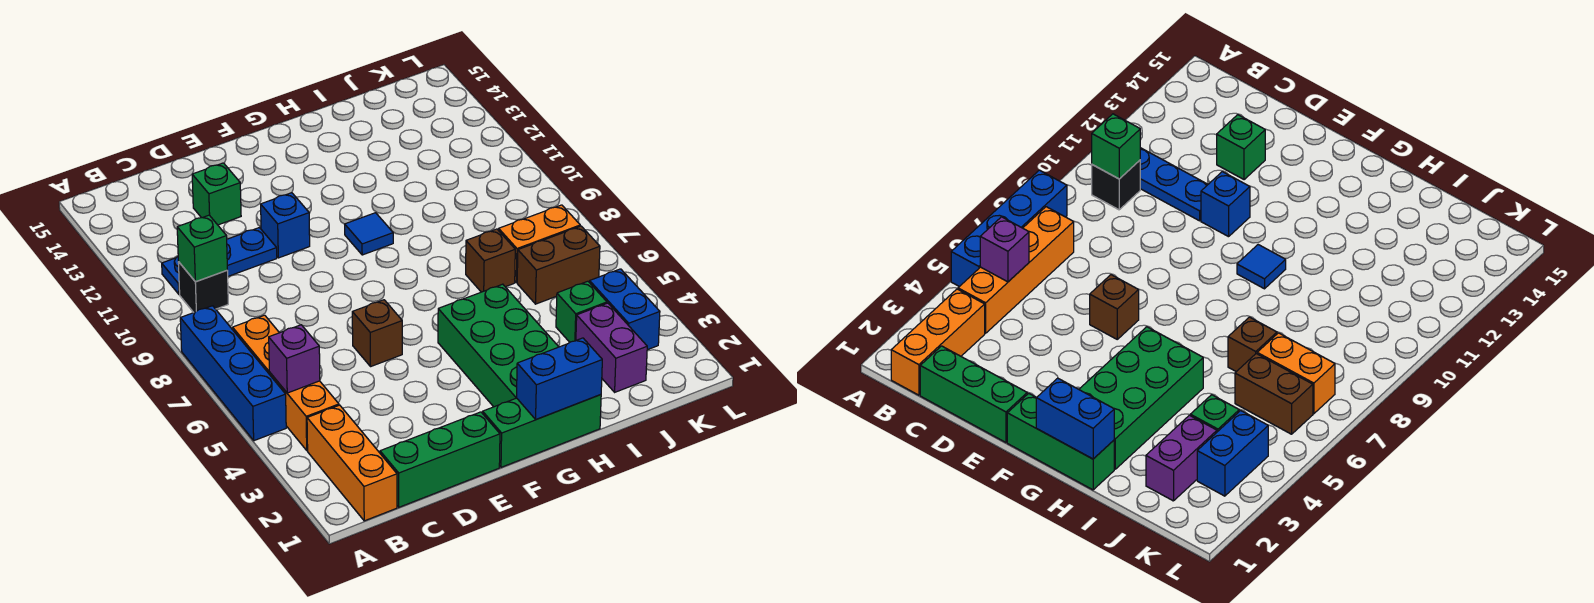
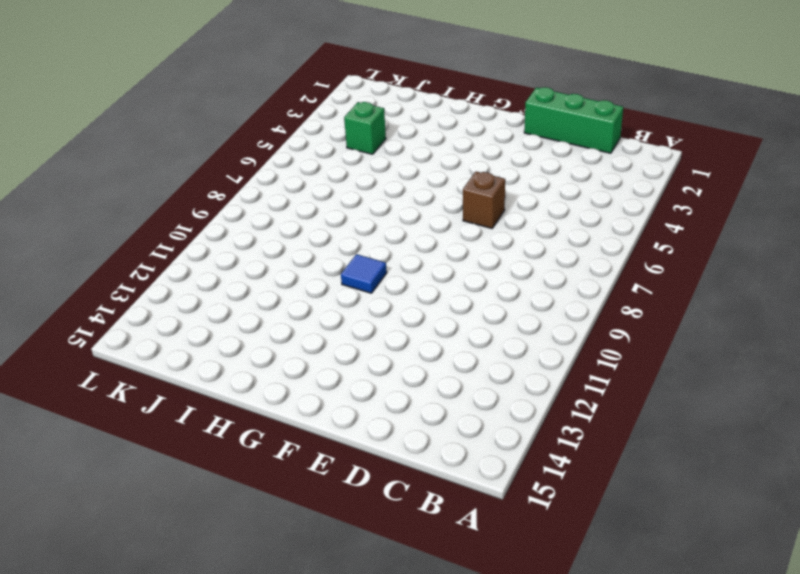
none -> blue 1x4 brick [180,306,286,441]
none -> orange 1x3 brick [307,405,397,521]
none -> orange 1x4 brick [233,315,339,450]

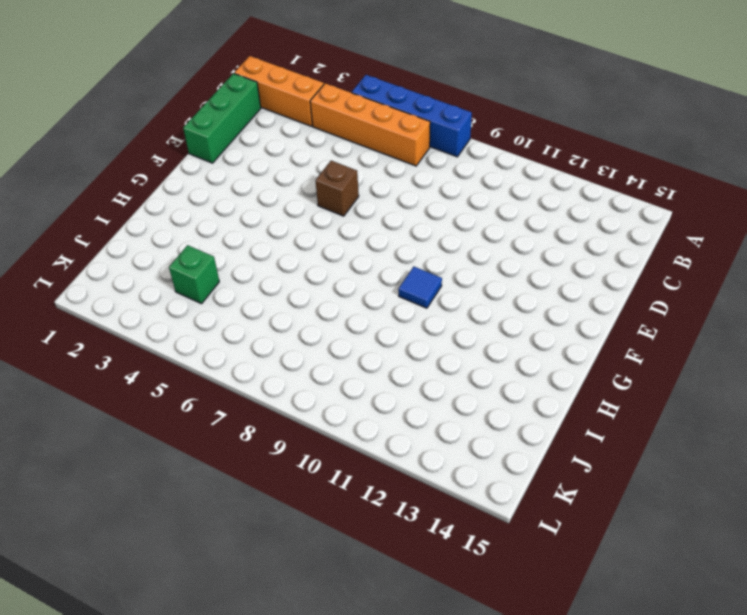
none -> black 1x1 brick [178,262,228,312]
none -> blue 1x3 plate [162,228,277,294]
none -> green 1x1 brick [192,163,241,225]

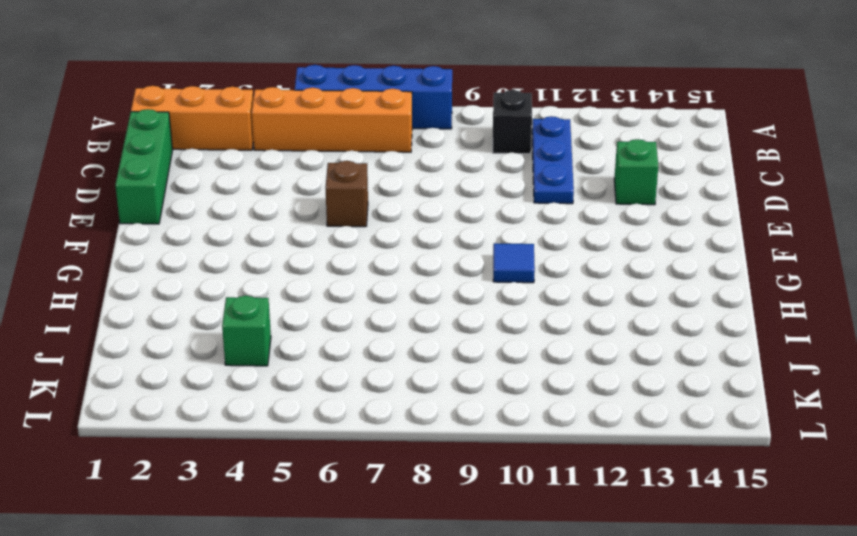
none -> blue 1x1 brick [261,193,310,258]
none -> green 1x3 brick [483,395,601,467]
none -> green 2x4 brick [438,284,558,407]

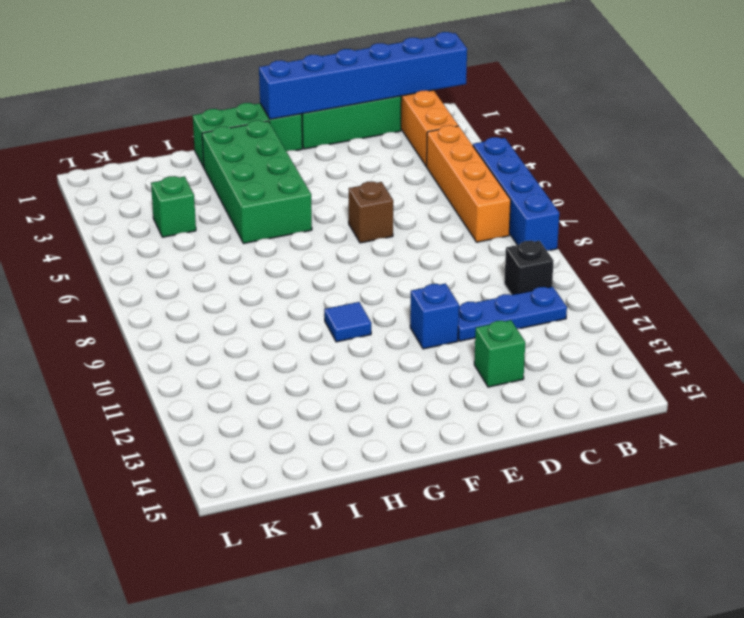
blue 1x6 brick [259,32,467,119] -> none
none -> brown 1x1 brick [466,229,515,292]
none -> purple 1x2 brick [576,303,647,392]
none -> brown 1x2 brick [517,226,600,304]

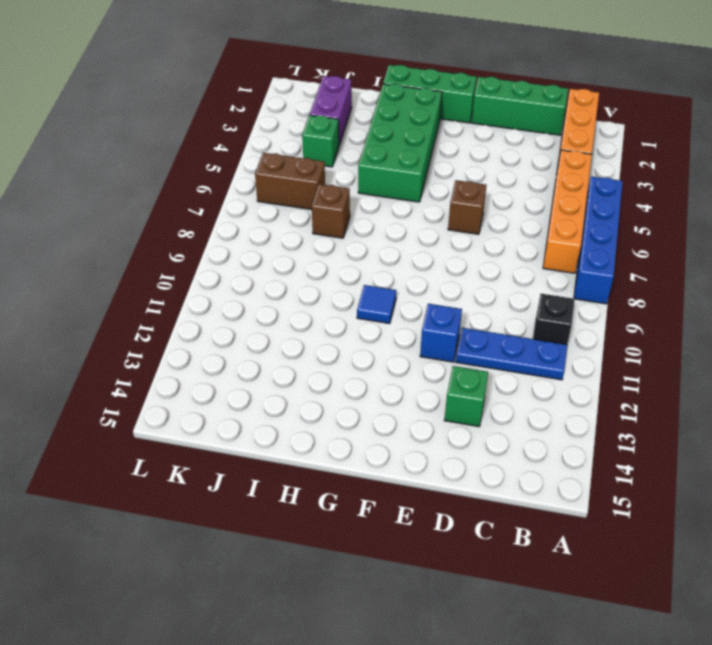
none -> orange 1x2 brick [499,205,580,282]
none -> blue 1x2 brick [590,269,660,350]
none -> purple 1x1 brick [269,325,320,393]

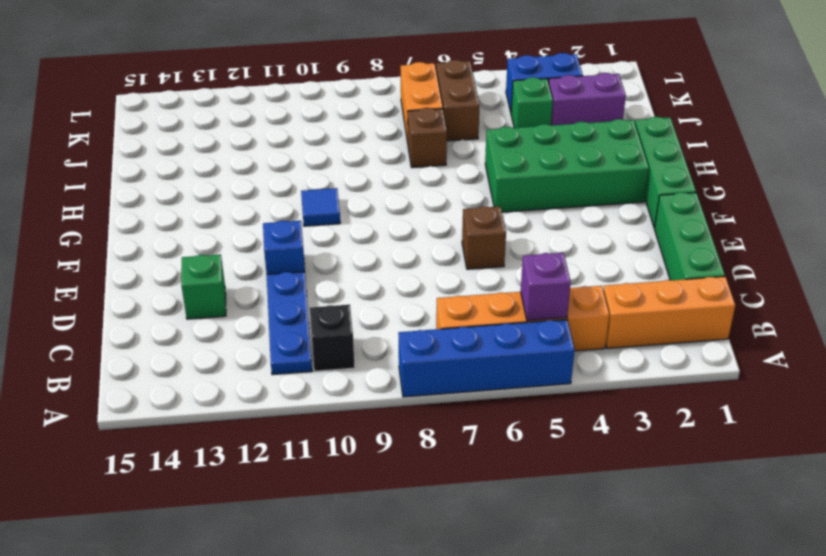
none -> green 1x1 brick [177,215,227,282]
none -> blue 1x2 brick [516,338,602,419]

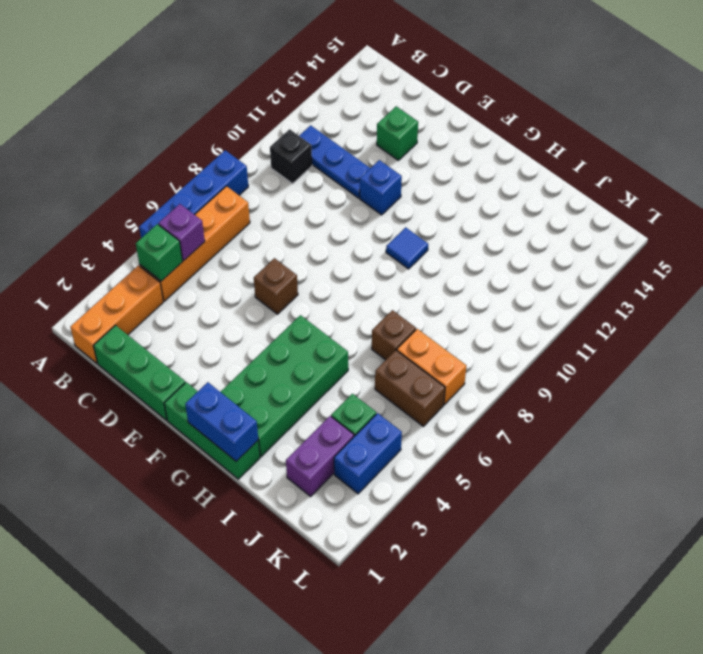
green 1x1 brick [136,224,183,281] -> green 1x1 brick moved to [177,215,227,282]

